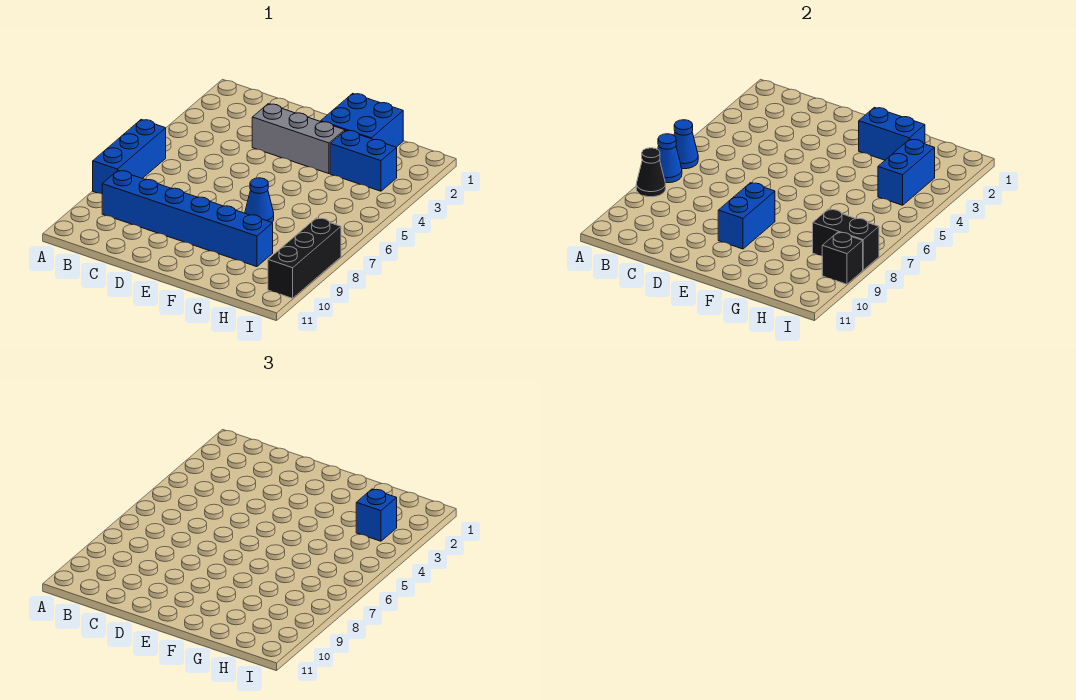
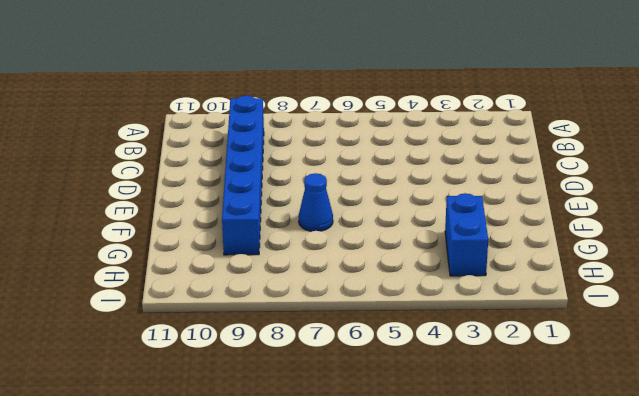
none -> blue 1x3 brick [93,120,166,194]
none -> grey 1x3 brick [252,104,345,174]
none -> blue 2x2 brick [321,93,403,147]

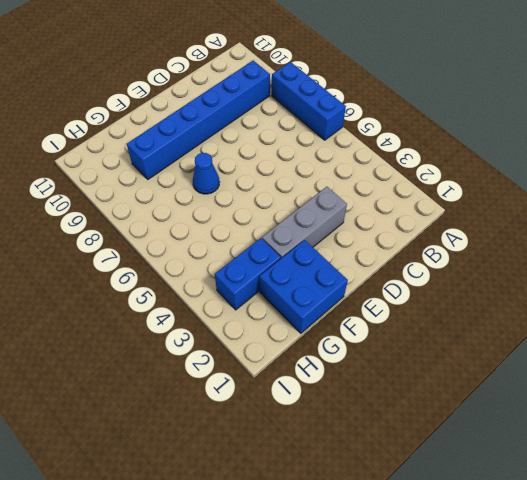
none -> black 1x3 brick [268,218,341,298]
none -> blue 1x1 cone [674,120,698,169]
none -> blue 1x1 cone [658,134,682,183]

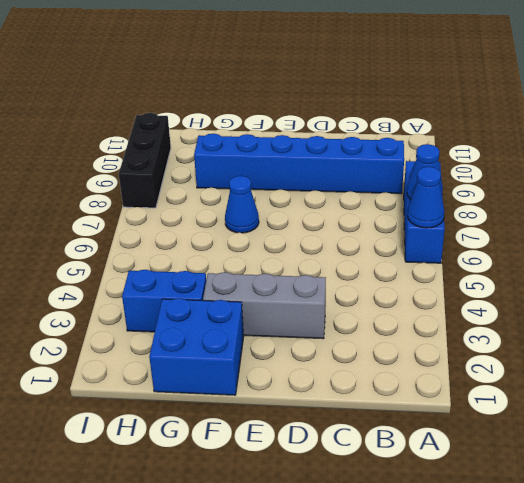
none -> black 1x1 cone [636,148,666,197]
none -> blue 1x2 brick [718,183,775,249]
none -> blue 1x2 brick [859,107,925,160]

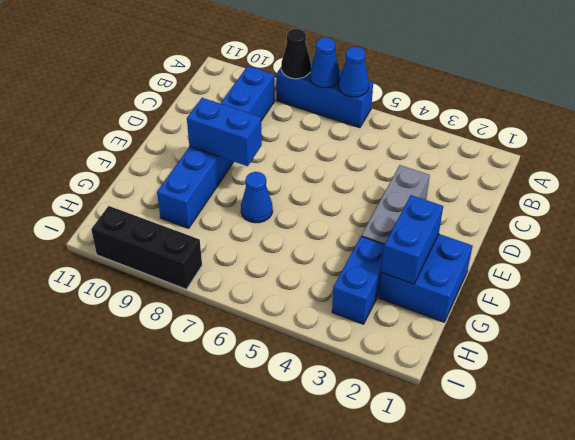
none -> blue 1x2 brick [878,139,935,205]
none -> black 1x2 brick [813,209,879,270]
none -> black 1x1 brick [822,232,863,284]

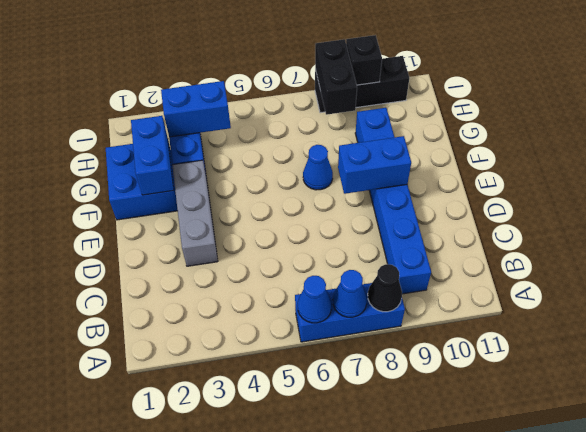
none -> blue 1x1 brick [356,489,397,541]

